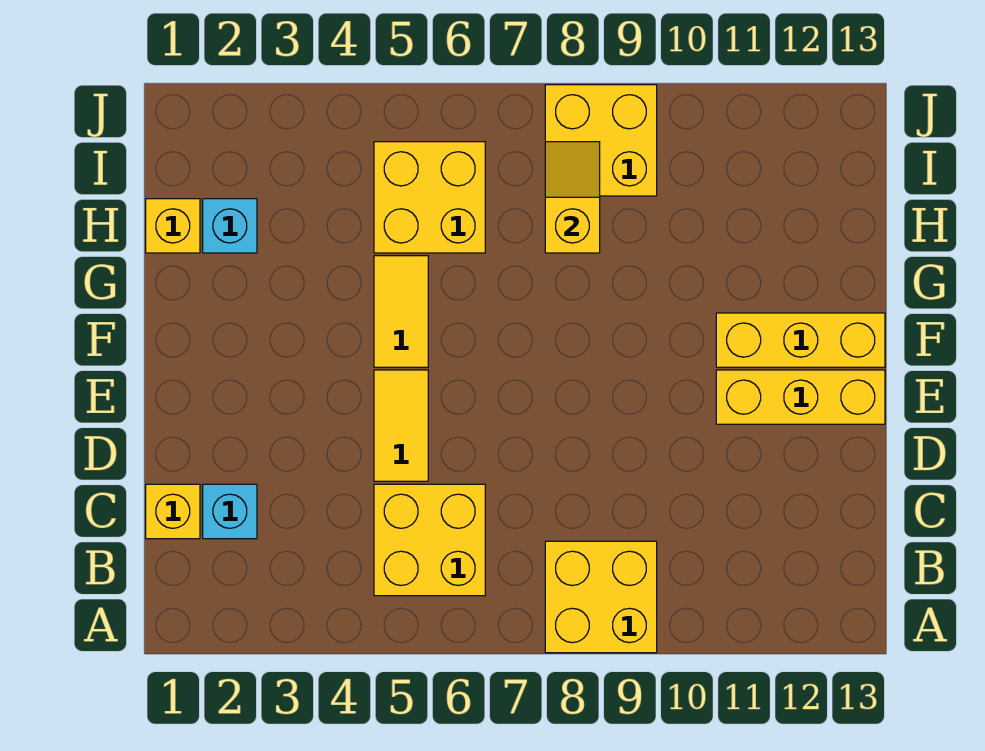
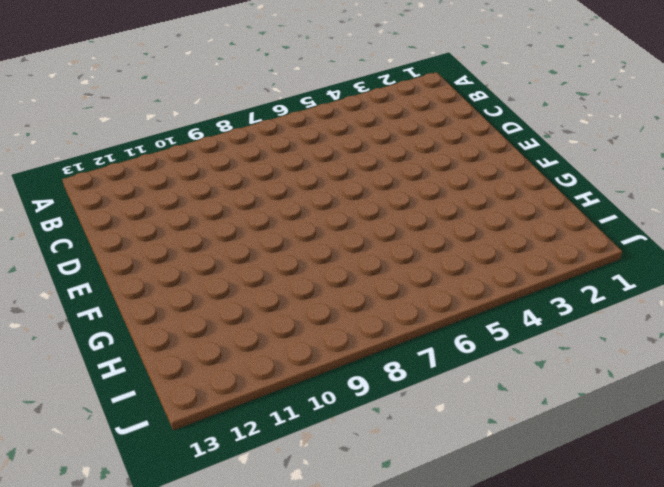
none -> yellow 2x2 brick [545,541,657,653]
none -> yellow 2x2 brick [374,484,485,596]
none -> yellow 1x1 brick [146,484,200,539]

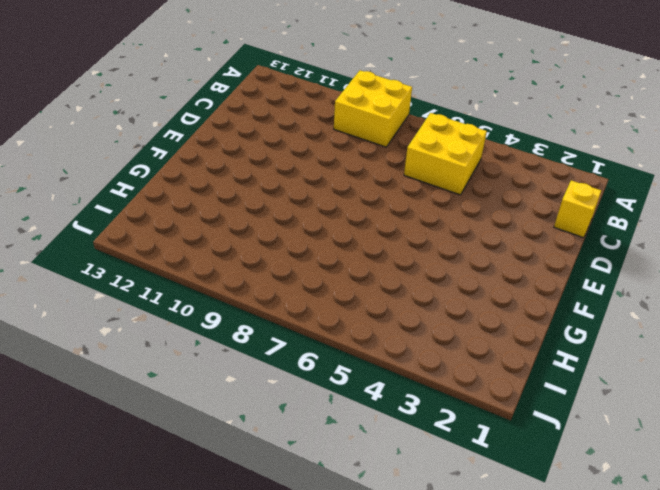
none -> cyan 1x1 brick [203,484,257,539]
none -> yellow 1x2 tile [374,370,428,481]
none -> yellow 1x3 brick [716,370,885,424]

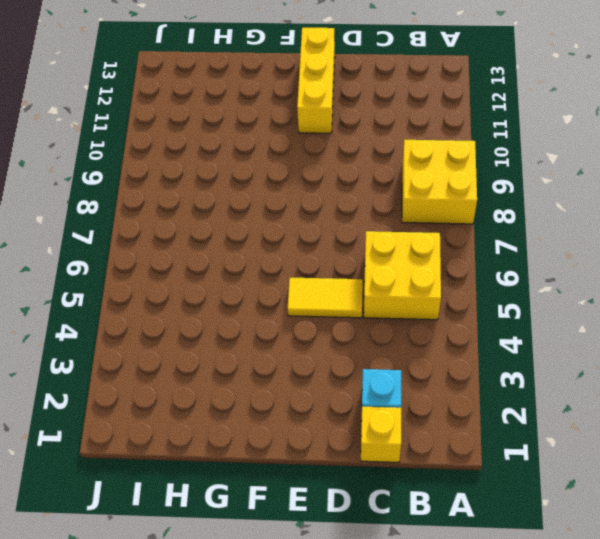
none -> yellow 1x2 tile [374,256,428,367]
none -> yellow 1x3 brick [716,313,885,367]
none -> yellow 1x1 brick [146,199,200,253]

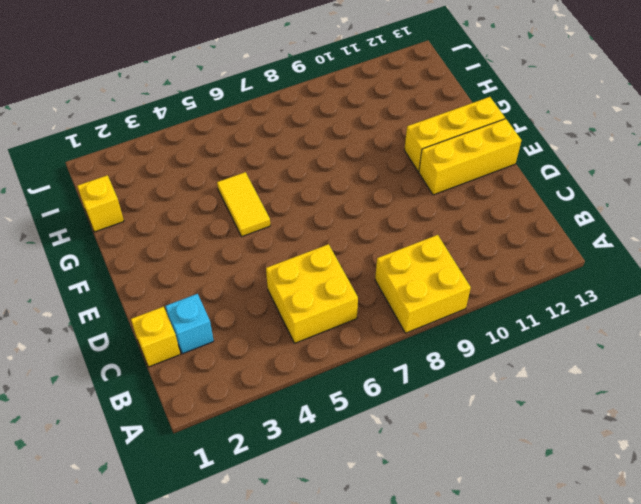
none -> yellow 1x2 tile [374,370,428,481]
none -> cyan 1x1 brick [203,199,257,253]
none -> yellow 2x2 brick [374,142,485,253]

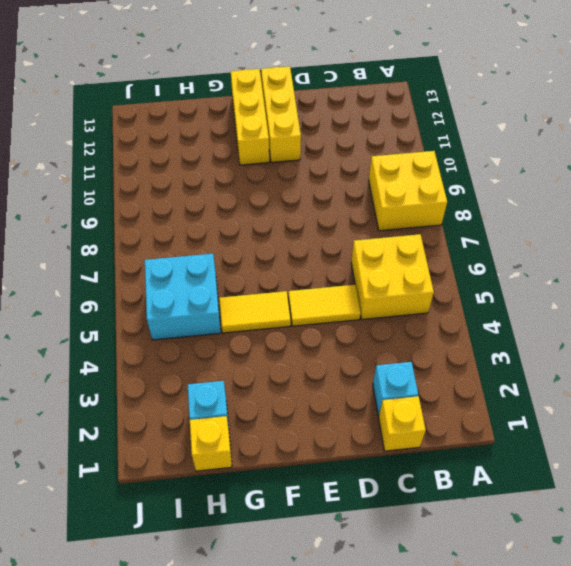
cyan 2x2 brick [145,254,221,340] -> yellow 2x2 brick [374,142,485,253]
none -> yellow 2x2 brick [545,85,657,196]
none -> yellow 1x2 slope [545,142,600,253]

